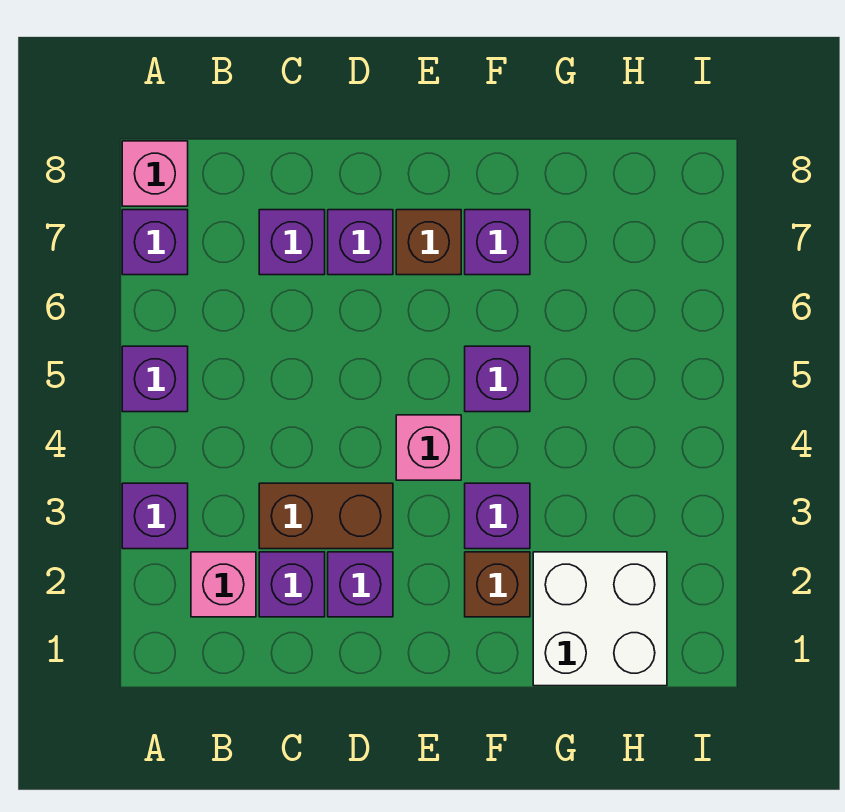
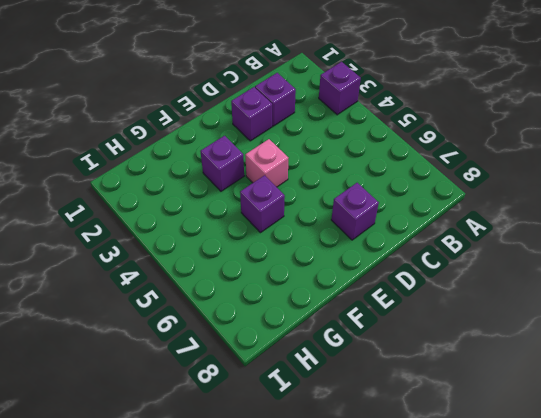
none -> purple 1x1 brick [122,346,188,412]
none -> purple 1x1 brick [122,210,188,275]
none -> pink 1x1 brick [122,141,188,206]

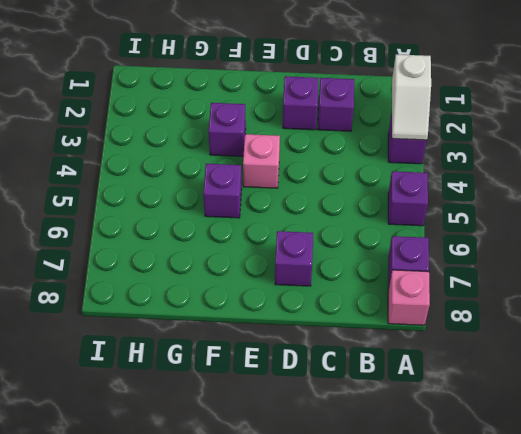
white 1x2 slope [392,54,431,140] -> none
none -> pink 1x1 brick [191,552,256,617]
none -> brown 1x2 brick [259,483,393,549]
none -> purple 1x1 brick [259,210,325,275]

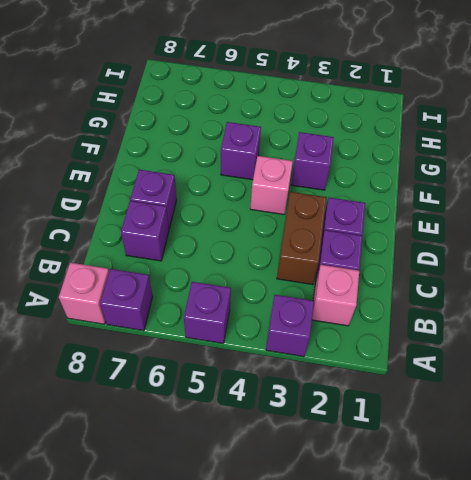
none -> brown 1x1 brick [396,210,461,275]
none -> brown 1x1 brick [465,552,530,617]
none -> purple 1x1 brick [465,210,530,275]

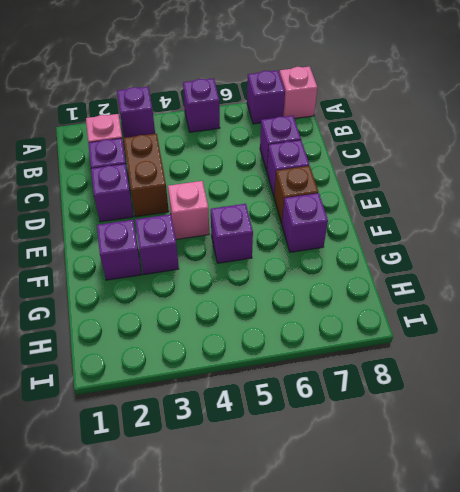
purple 1x1 brick [97,220,142,280] -> brown 1x1 brick [465,552,530,617]
none -> white 2x2 brick [533,552,667,686]

